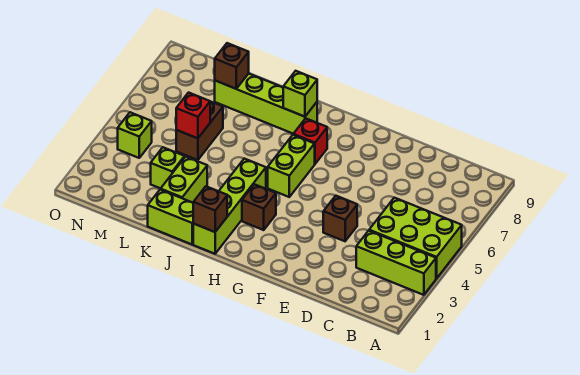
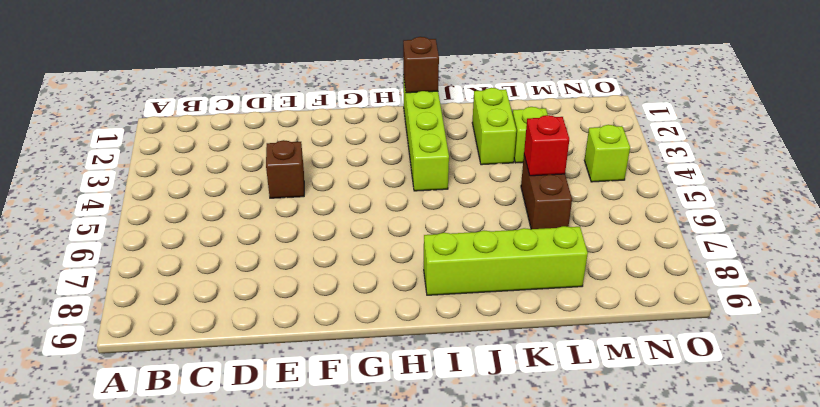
none -> lime 1x3 brick [356,231,436,295]
none -> lime 2x3 brick [369,198,462,278]
none -> brown 1x1 brick [242,184,276,230]

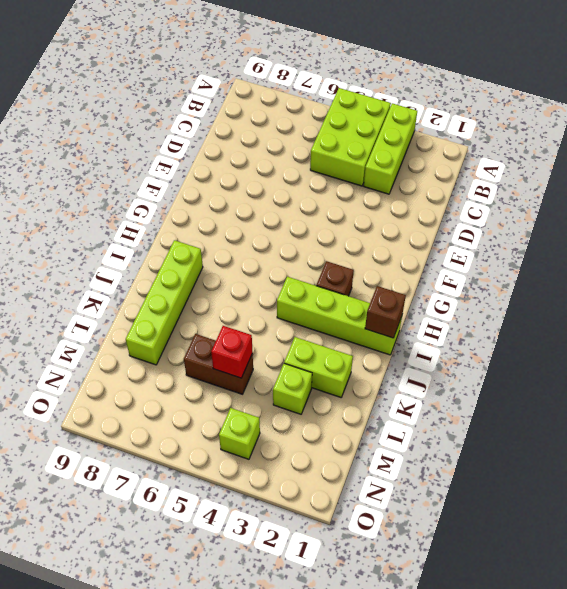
none -> brown 1x1 brick [323,196,357,241]
none -> lime 1x2 brick [268,135,315,197]
none -> red 1x1 brick [293,118,327,164]

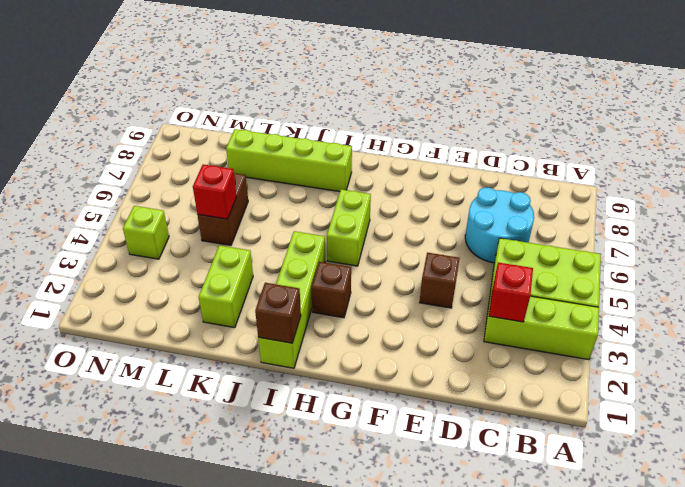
red 1x1 brick [489,262,533,322] -> red 1x1 brick moved to [293,118,327,164]
cyan 2x2 round brick [465,188,534,263] -> none
none -> lime 1x2 brick [148,190,194,244]
none -> lime 1x1 brick [151,147,185,188]
none -> lime 1x1 brick [283,71,317,117]

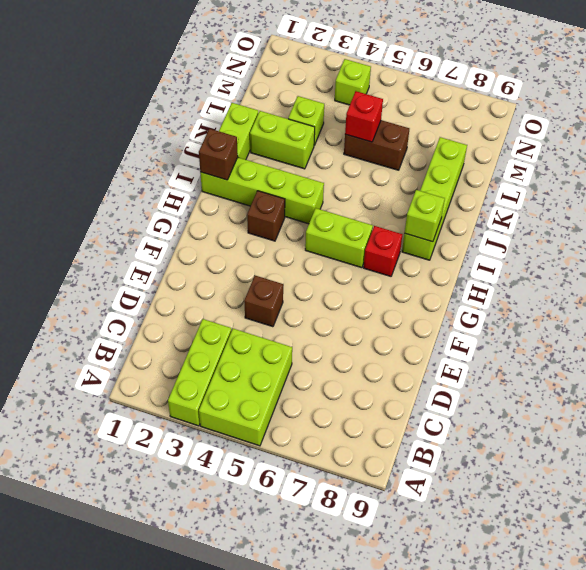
none -> brown 1x1 brick [215,43,249,89]

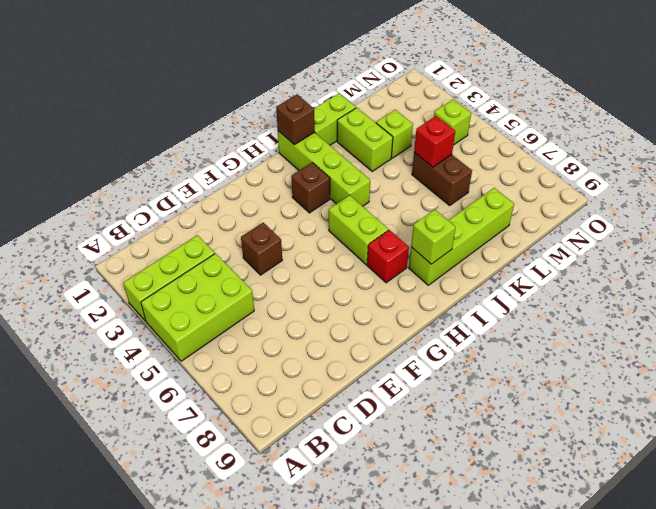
none -> brown 1x1 brick [215,43,249,89]

